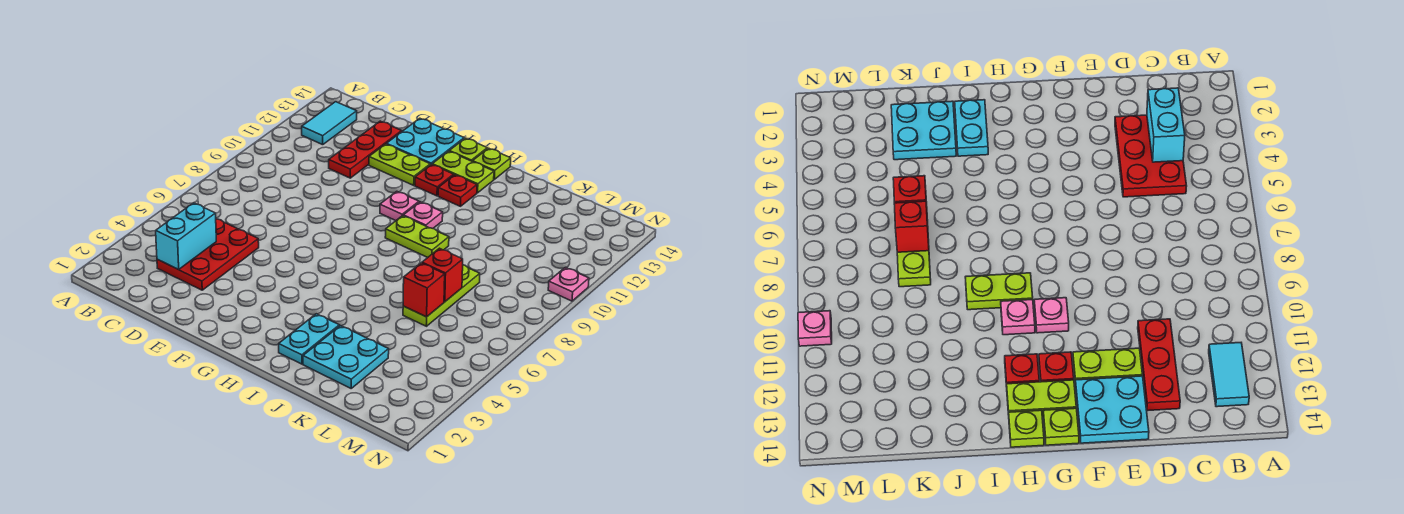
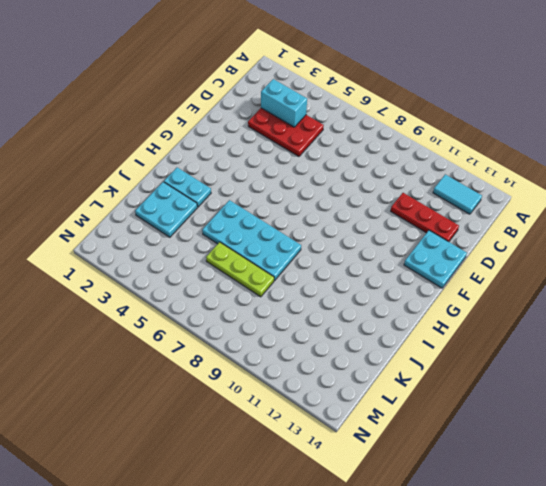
cyan 2x4 plate [202,200,301,280] -> none
none -> lime 1x2 plate [369,144,430,185]
none -> pink 1x1 plate [380,191,419,221]
none -> red 1x1 plate [415,165,454,196]

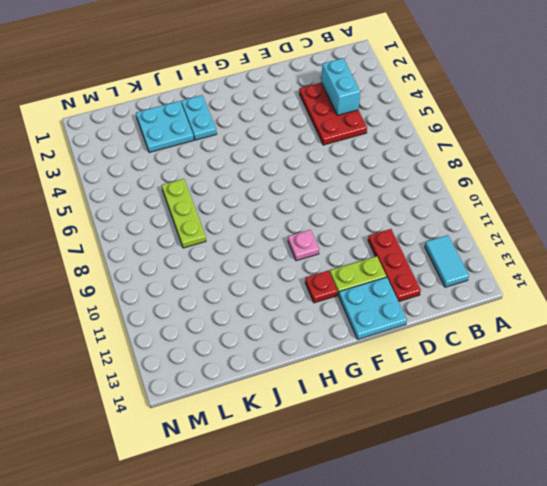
none -> lime 1x2 plate [432,151,494,193]
none -> lime 1x1 plate [449,138,487,162]
none -> lime 1x2 plate [385,216,449,258]

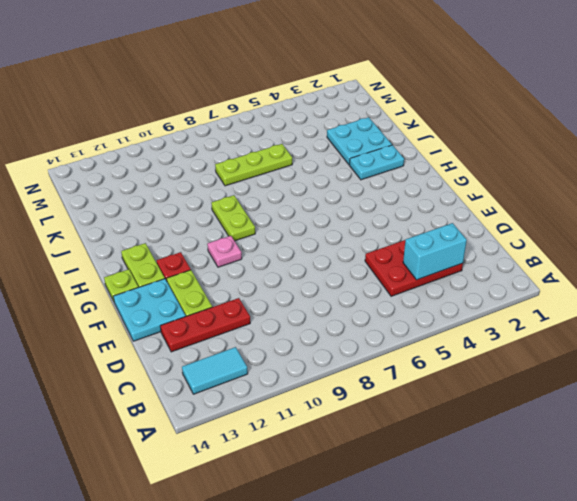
none -> pink 1x1 plate [403,202,443,228]
none -> red 1x1 plate [438,175,477,206]
none -> lime 1x1 plate [473,148,511,179]

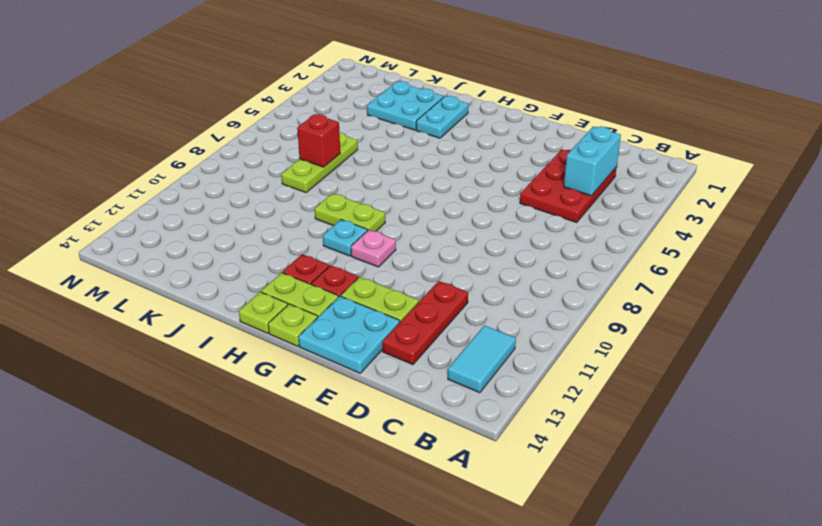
cyan 1x1 plate [323,220,367,256] -> pink 1x1 plate [403,202,443,228]
none -> pink 1x1 plate [548,267,589,301]
none -> red 1x1 brick [403,263,445,317]

